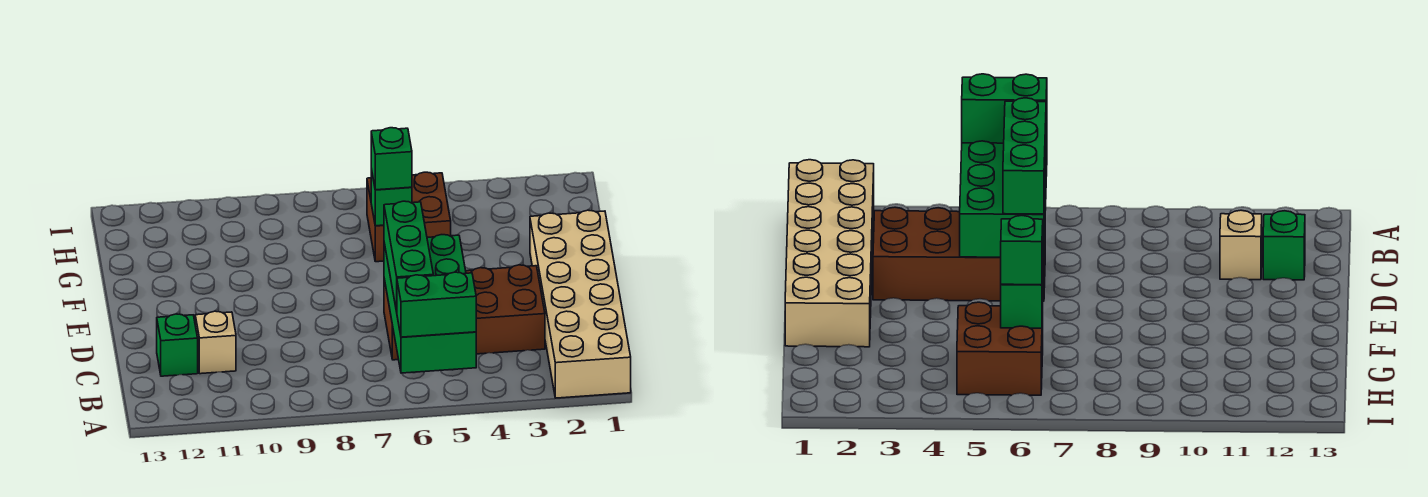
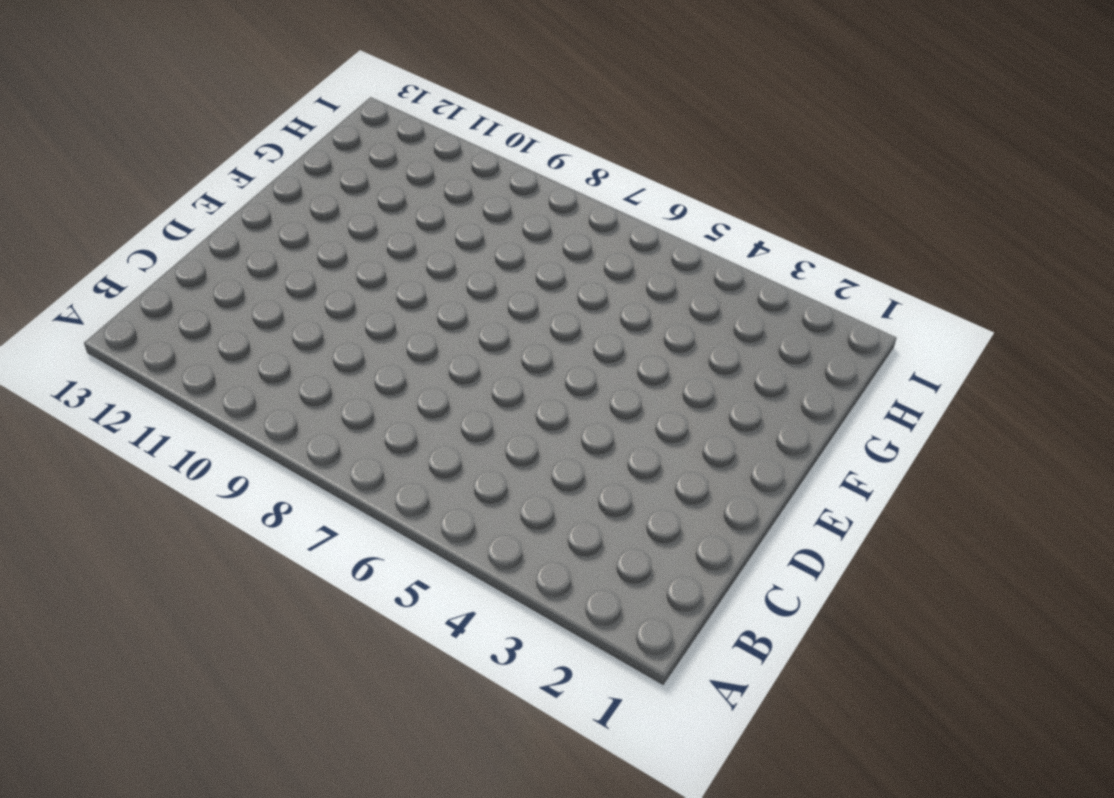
none -> tan 2x6 brick [530,210,631,398]
none -> brown 2x4 brick [384,265,545,360]

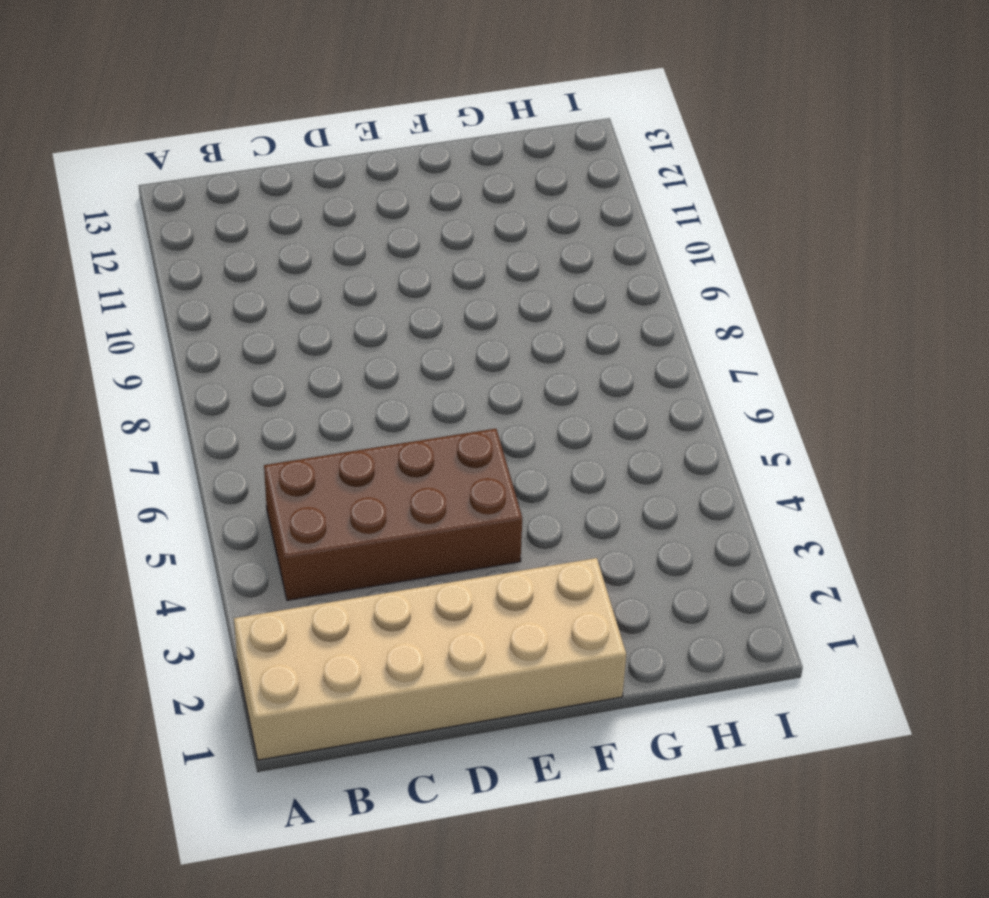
brown 2x4 brick [264,429,522,600] -> brown 2x4 brick turned to [384,265,545,360]
none -> tan 1x1 brick [195,311,236,374]
none -> green 1x1 brick [157,314,198,376]

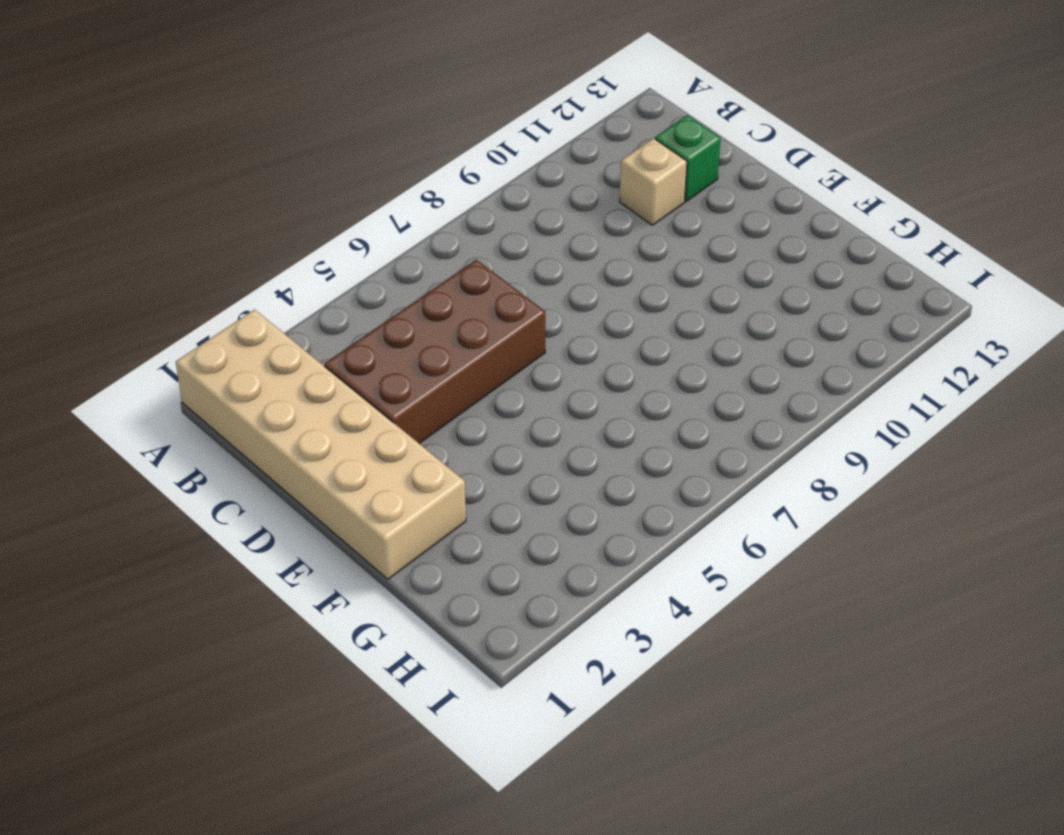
none -> brown 2x2 brick [367,172,451,262]
none -> green 2x4 brick [384,235,476,373]

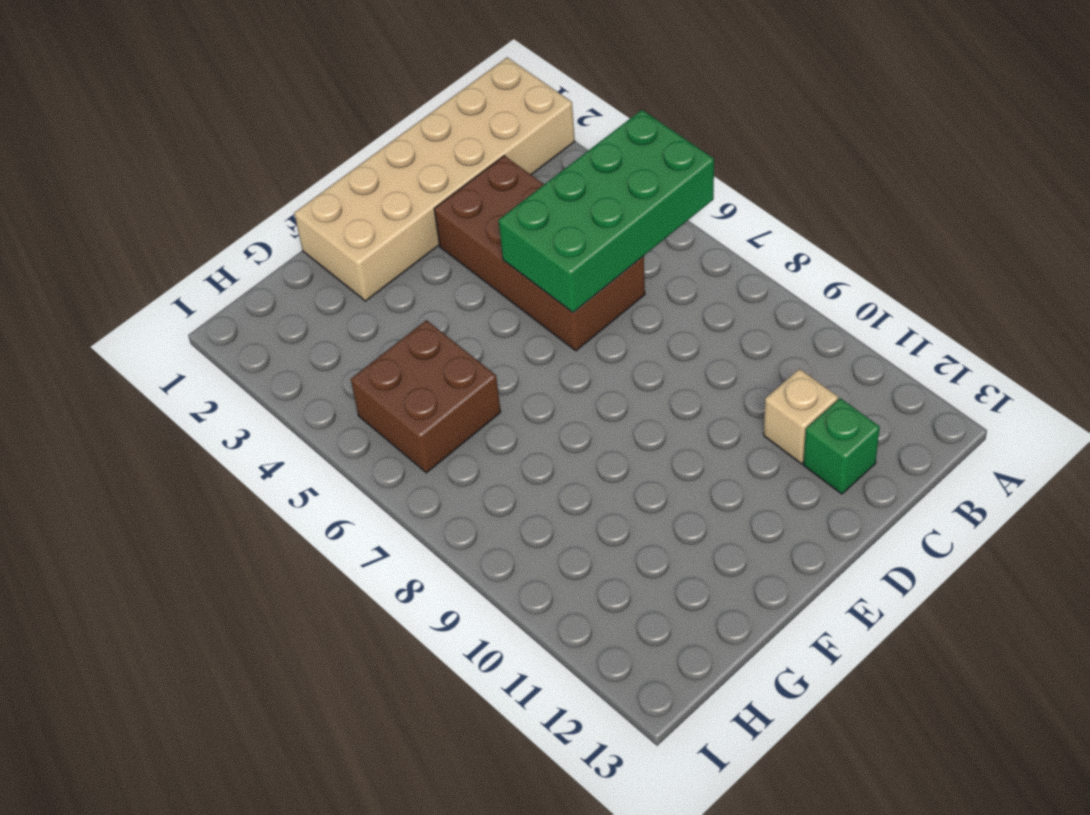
none -> green 1x1 brick [371,169,412,226]
none -> green 1x2 brick [397,272,476,337]

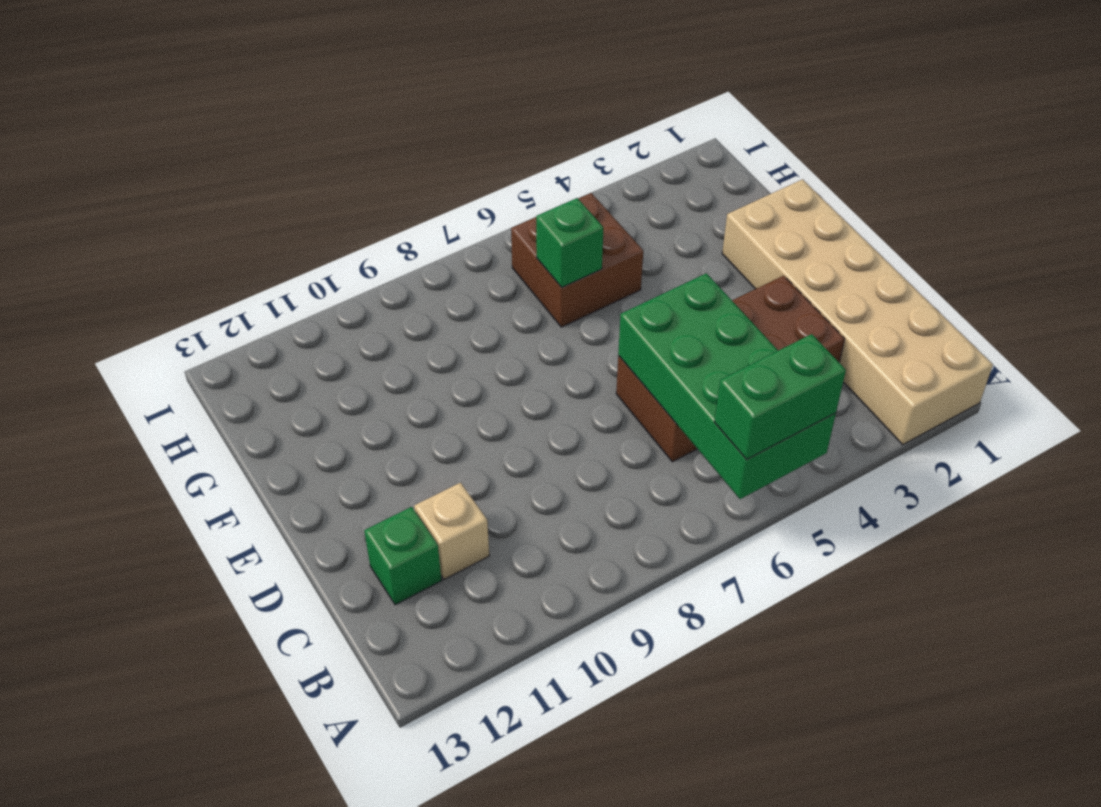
none -> green 1x3 brick [384,201,433,312]
none -> green 1x1 brick [371,128,412,190]

